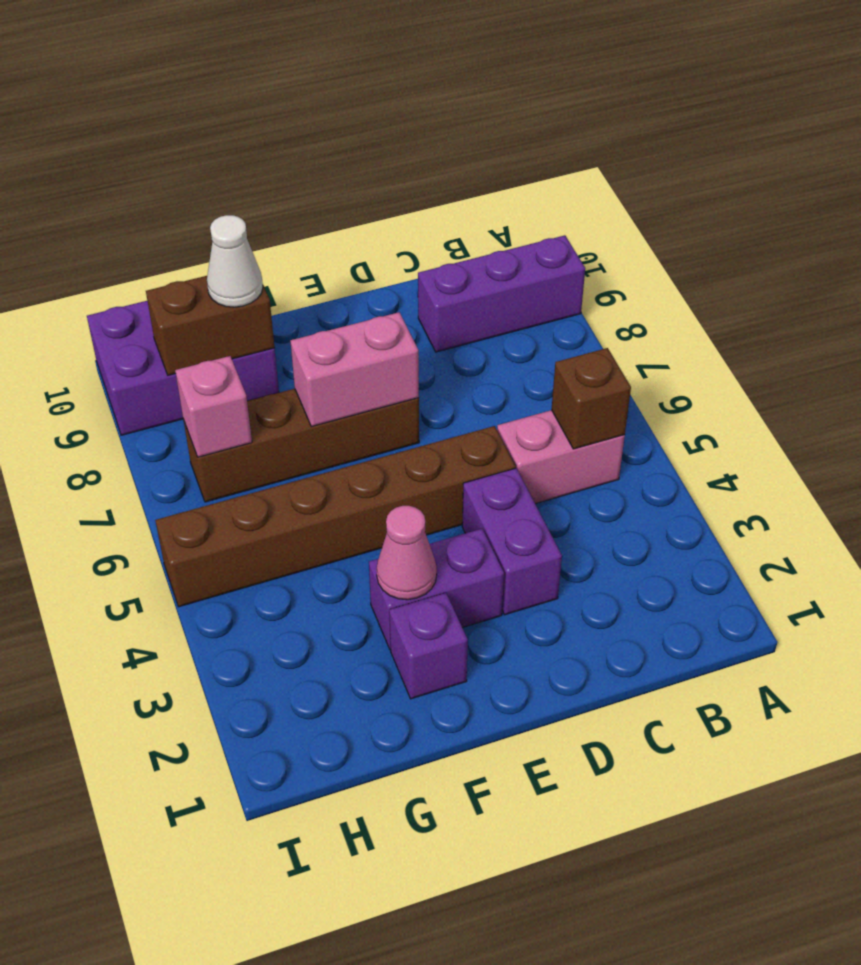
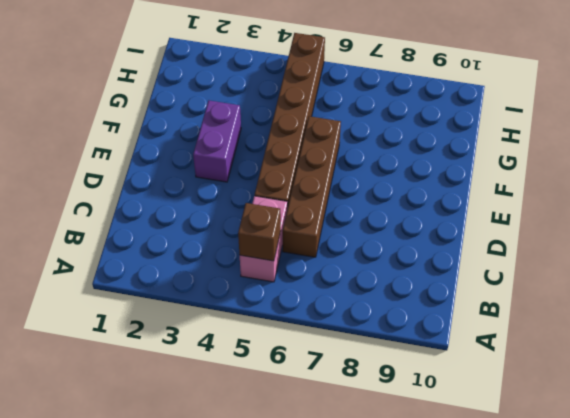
brown 1x4 brick [283,116,341,257] -> brown 1x4 brick moved to [183,389,419,502]
none -> purple 1x3 brick [418,235,585,352]
none -> purple 1x2 brick [462,468,562,615]
none -> purple 1x1 brick [389,593,468,699]

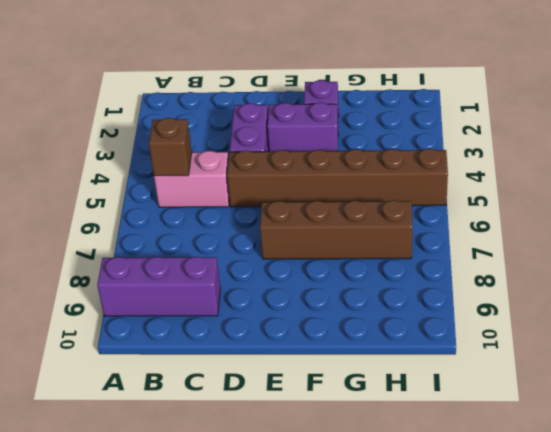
none -> purple 2x3 brick [87,301,279,435]
none -> pink 1x2 brick [290,312,419,427]
none -> pink 1x1 cone [377,506,437,600]

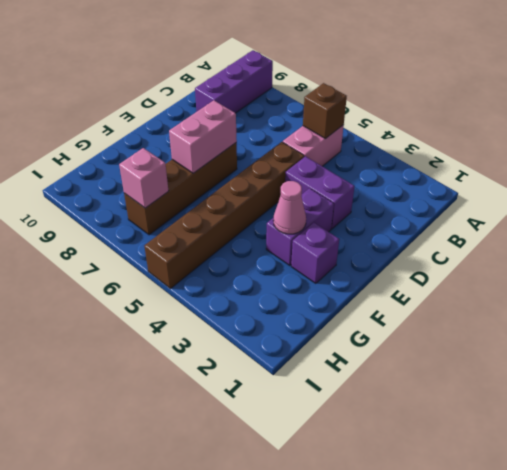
none -> purple 2x3 brick [87,301,279,435]
none -> brown 1x2 brick [146,276,275,375]
none -> white 1x1 cone [207,215,263,307]

